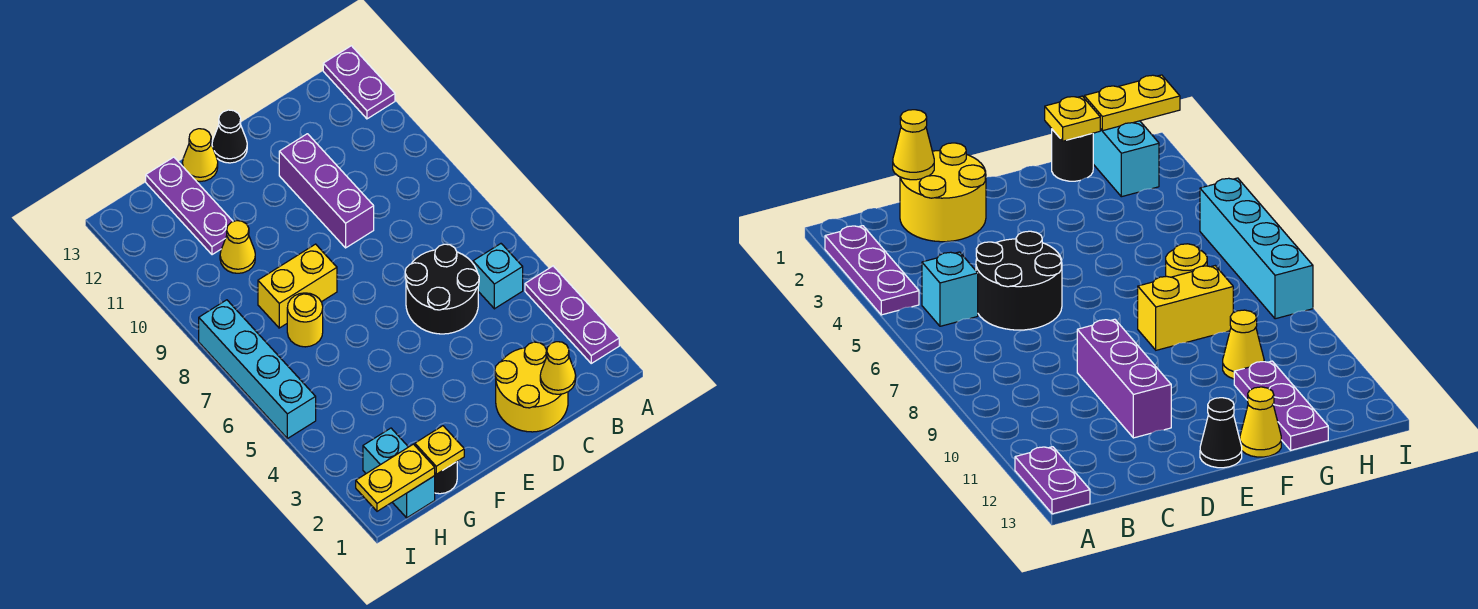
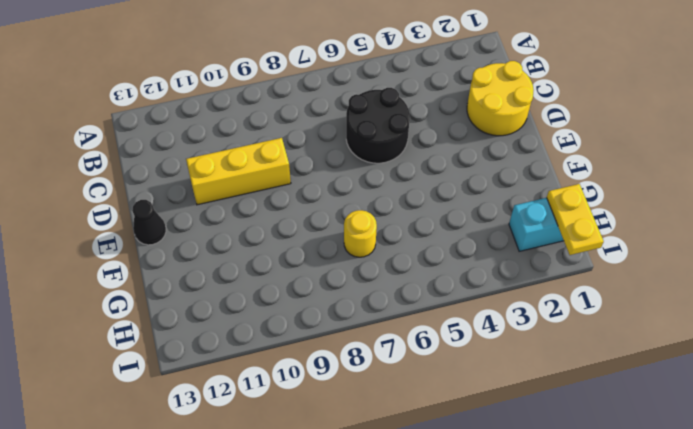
yellow 1x3 brick [186,138,291,205] -> purple 1x3 brick [279,134,374,248]
none -> purple 1x3 plate [525,266,619,363]
none -> purple 1x2 plate [323,46,395,119]
none -> cyan 1x1 brick [473,244,523,309]

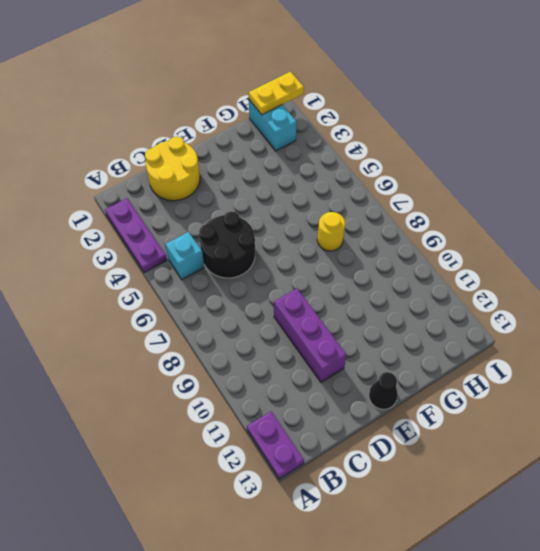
none -> yellow 1x2 brick [258,244,337,328]
none -> yellow 1x1 cone [182,129,218,182]
none -> black 1x1 round brick [435,462,457,494]

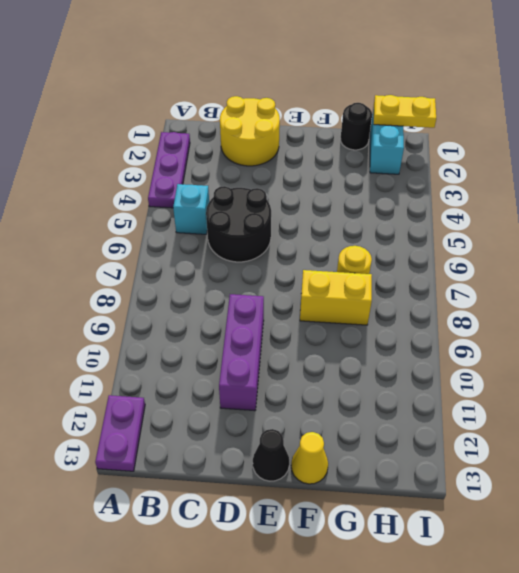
none -> yellow 1x1 cone [220,221,255,273]
none -> purple 1x3 plate [146,157,233,255]
none -> cyan 1x4 brick [199,300,316,439]

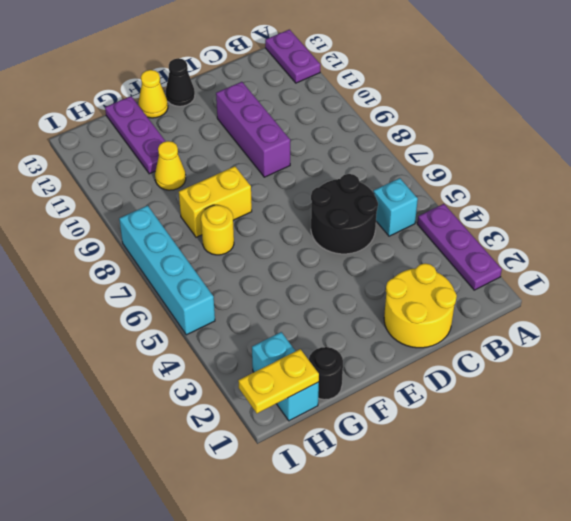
none -> yellow 1x1 cone [540,342,576,394]
none -> yellow 1x1 plate [415,426,464,474]

